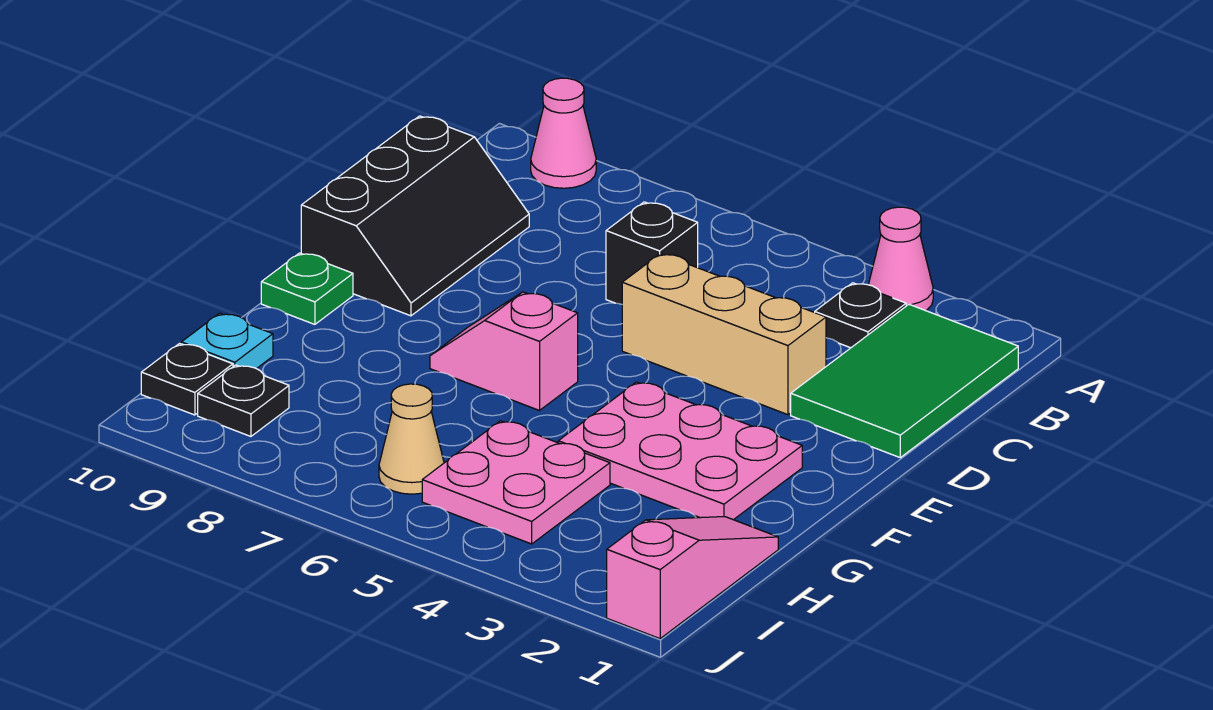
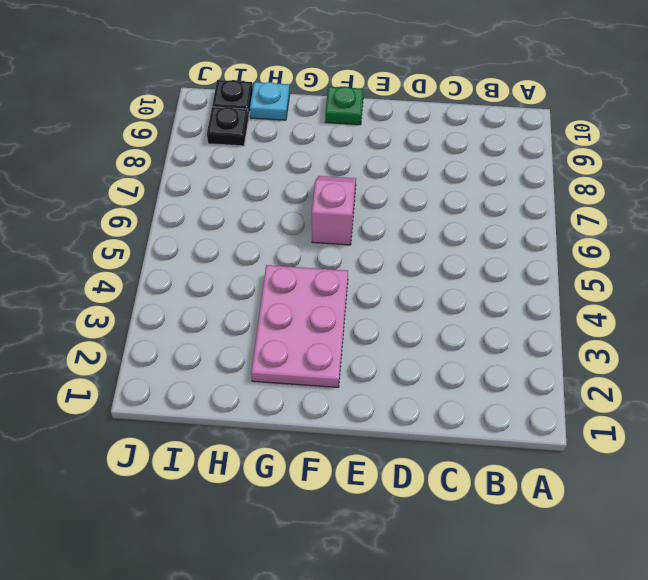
none -> pink 1x1 cone [869,207,933,311]
none -> pink 1x1 cone [531,78,596,188]
none -> green 2x3 tile [791,304,1018,457]

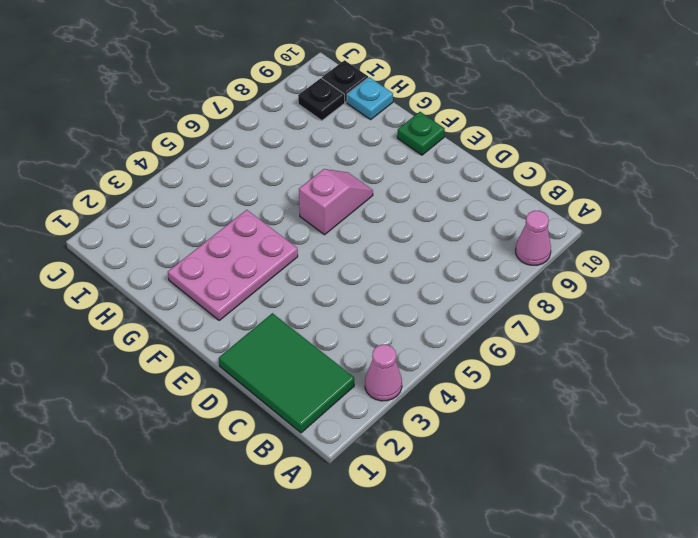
none -> black 1x1 plate [815,283,906,348]
none -> black 1x1 brick [606,202,698,304]
none -> black 2x3 slope [301,116,529,316]

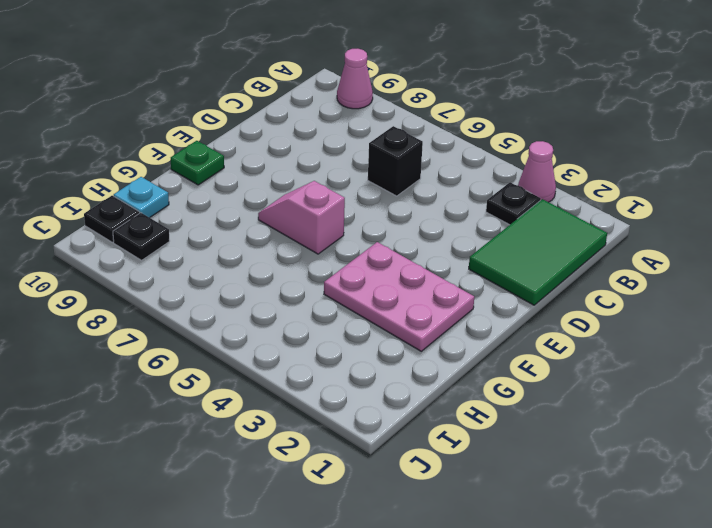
none -> black 2x3 slope [301,116,529,316]
none -> tan 1x3 brick [622,254,826,415]
none -> pink 1x3 slope [607,517,778,639]

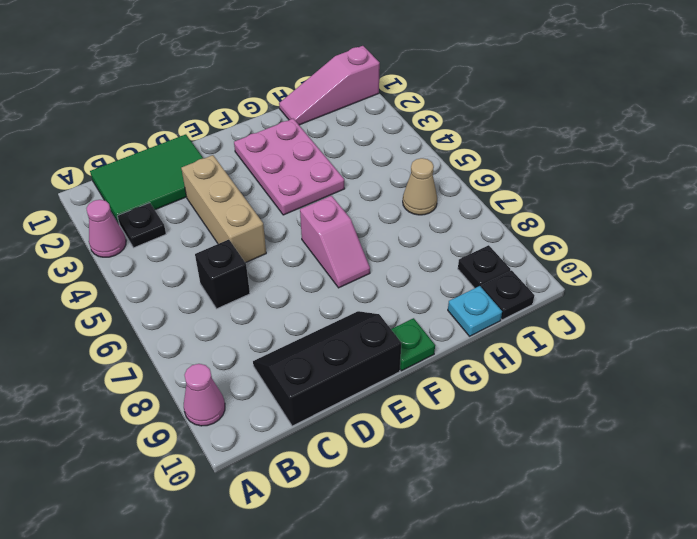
none -> pink 2x2 plate [422,421,610,544]

